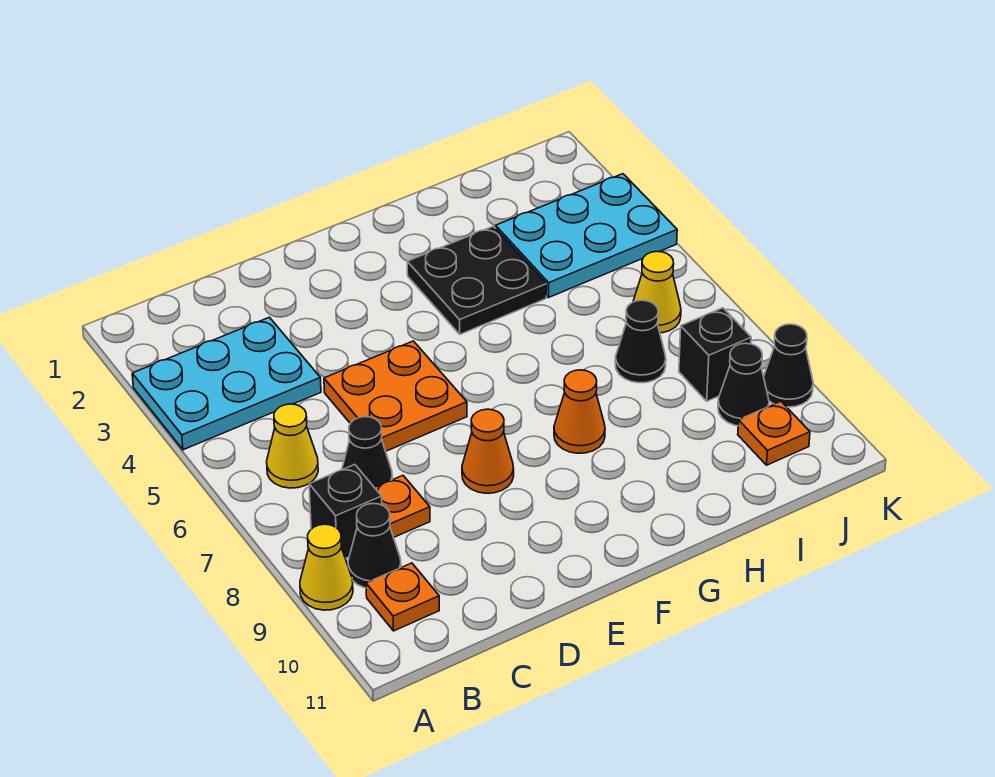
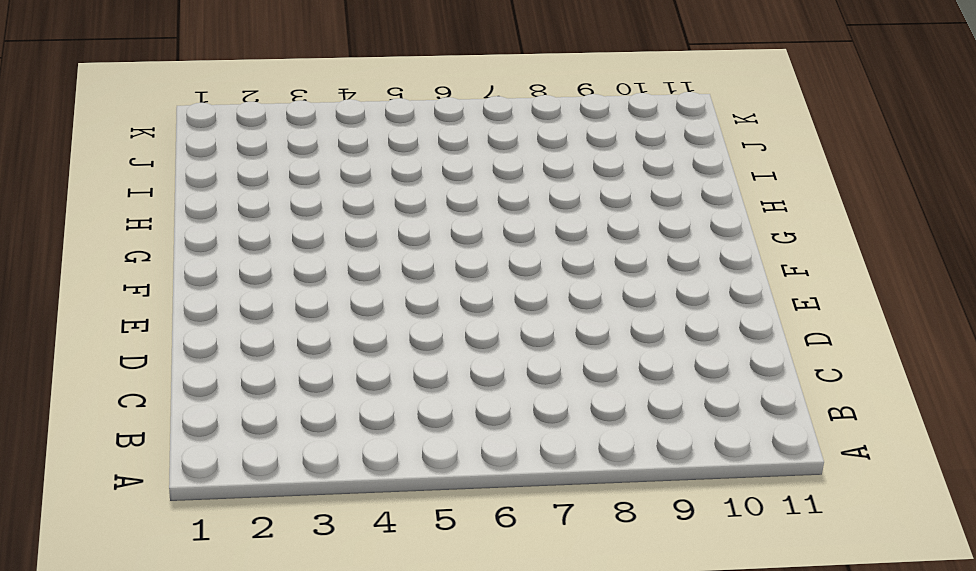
none -> cyan 2x3 plate [132,317,321,450]
none -> yellow 1x1 cone [300,524,353,610]
none -> yellow 1x1 cone [267,404,318,488]

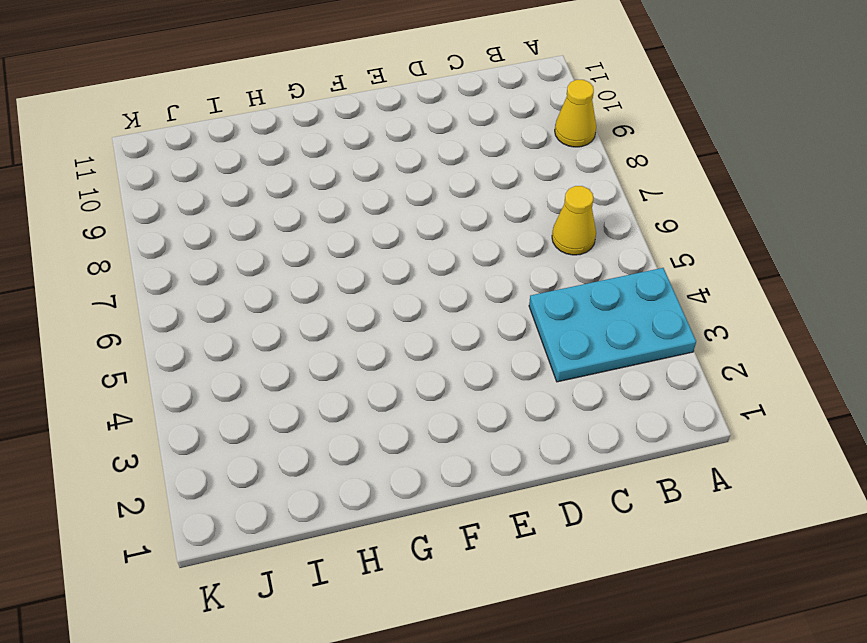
none -> black 1x1 brick [309,464,382,558]
none -> black 1x1 cone [348,503,401,588]
none -> orange 1x1 plate [366,563,439,631]

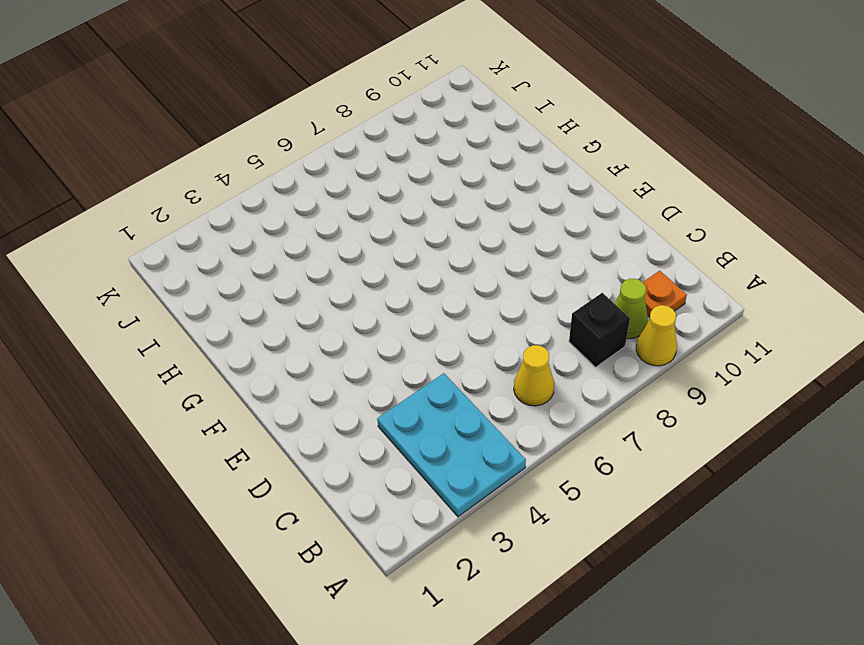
lime 1x1 cone [614,278,648,339] -> black 1x1 cone [348,503,401,588]
none -> black 1x1 cone [342,417,392,488]
none -> orange 1x1 plate [375,476,430,537]
none -> orange 2x2 plate [324,341,467,451]

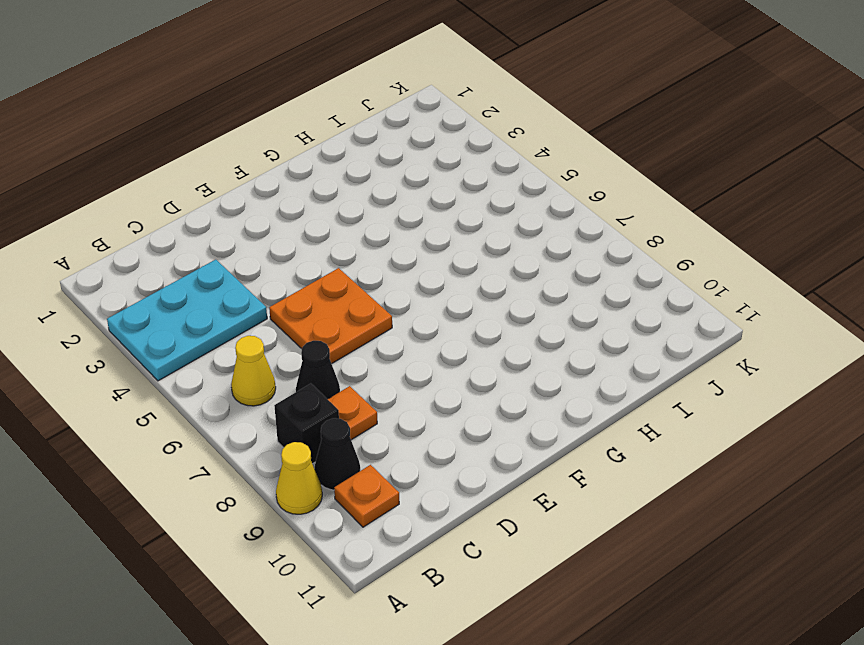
none -> orange 1x1 cone [462,409,514,493]
none -> black 2x2 plate [407,226,547,334]
none -> orange 1x1 cone [554,370,605,453]

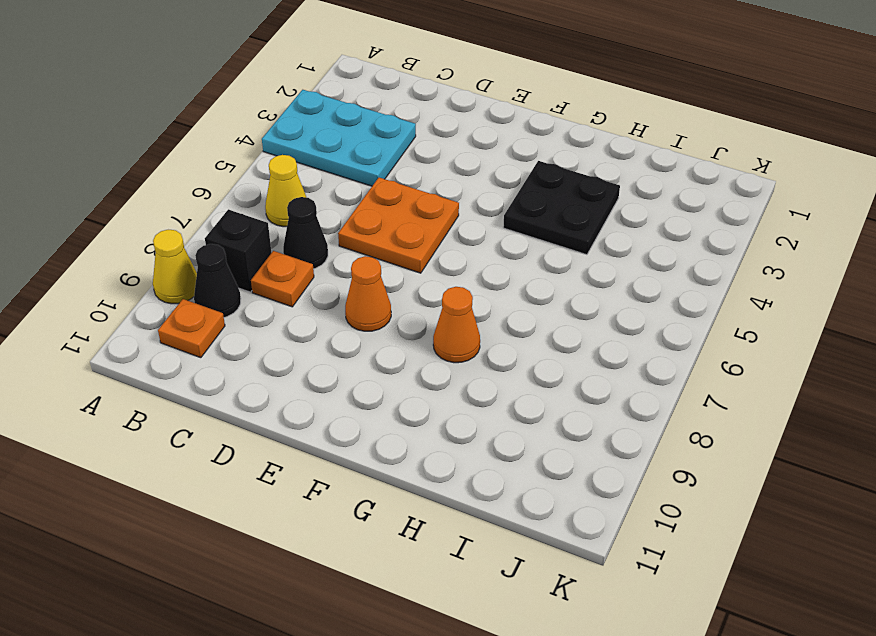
none -> cyan 2x3 plate [496,174,677,297]
none -> black 1x1 cone [615,300,666,383]
none -> yellow 1x1 cone [633,251,681,333]

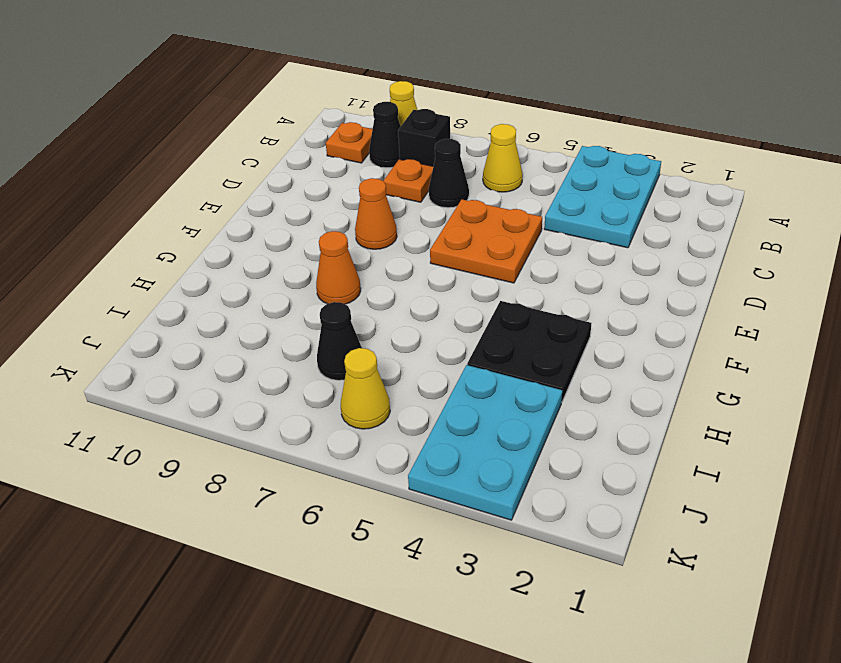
none -> black 1x1 brick [679,308,751,401]
none -> black 1x1 cone [718,343,769,426]
none -> orange 1x1 plate [738,401,810,465]

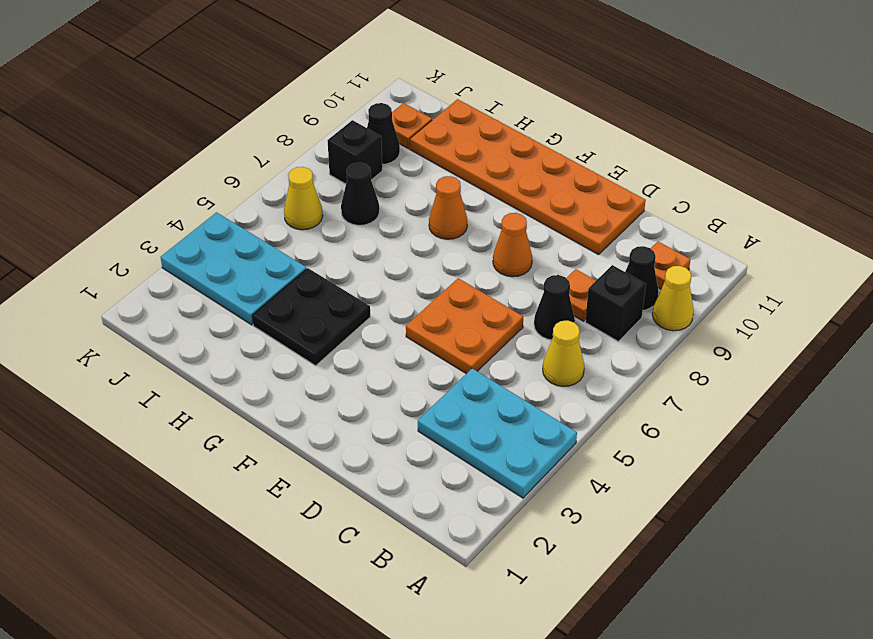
orange 2x6 plate [410,99,646,255] -> none
none -> black 1x1 cone [764,324,813,407]

